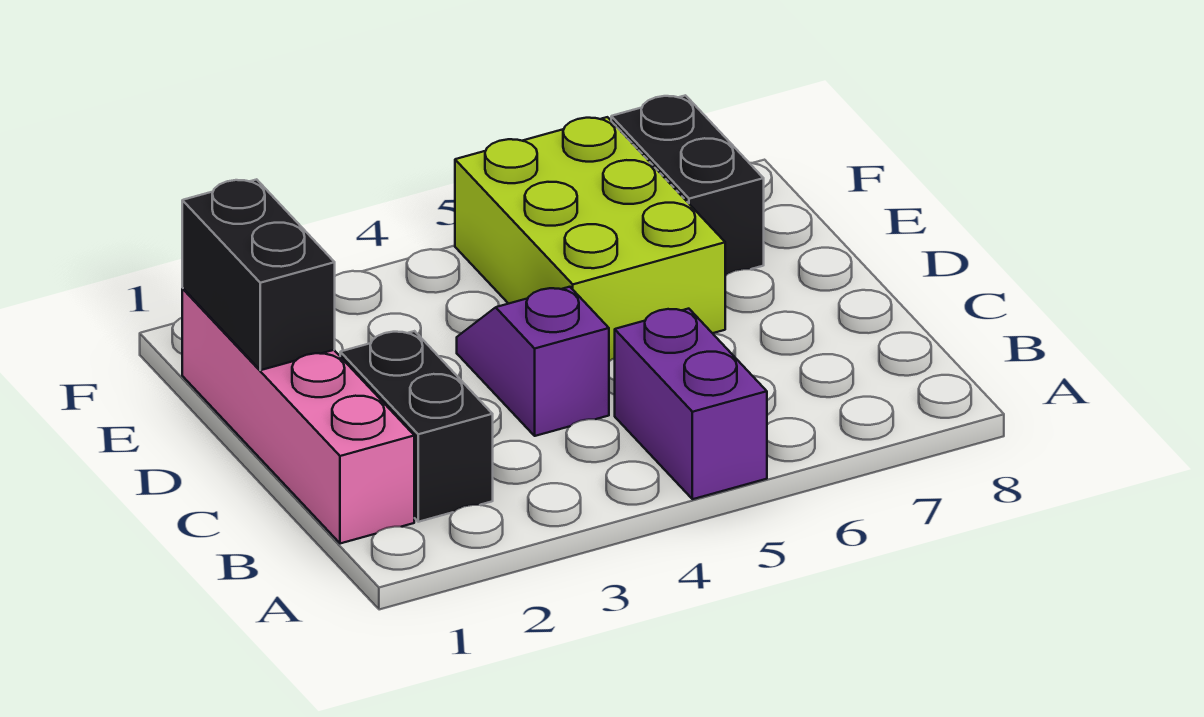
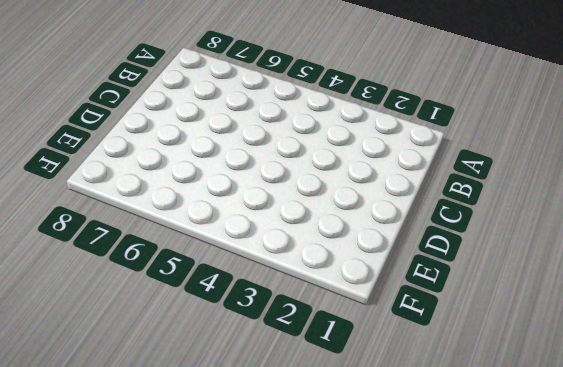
none -> purple 1x2 brick [615,309,767,499]
none -> pink 1x4 brick [182,289,414,544]

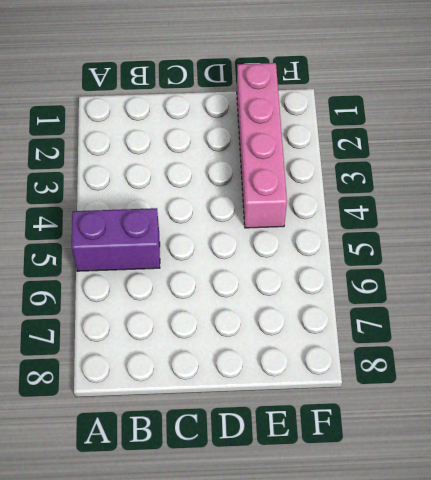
pink 1x4 brick [237,63,287,228] -> pink 1x4 brick turned to [182,289,414,544]
none -> black 1x2 brick [340,331,493,522]
none -> purple 1x2 slope [457,287,609,436]

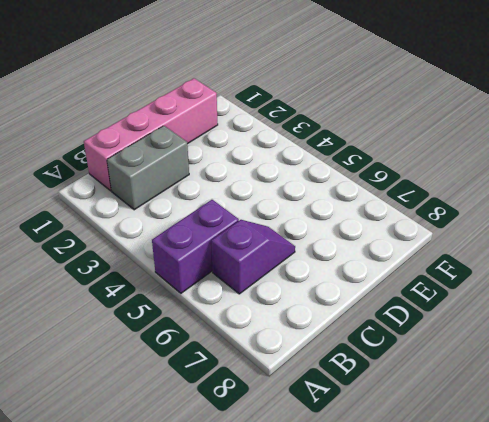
grey 1x2 brick [107,126,189,210] -> black 1x2 brick [340,331,493,522]
purple 1x2 slope [211,220,295,294] -> purple 1x2 slope moved to [457,287,609,436]
none -> lime 2x3 brick [455,117,725,361]
none -> black 1x2 brick [611,95,764,276]

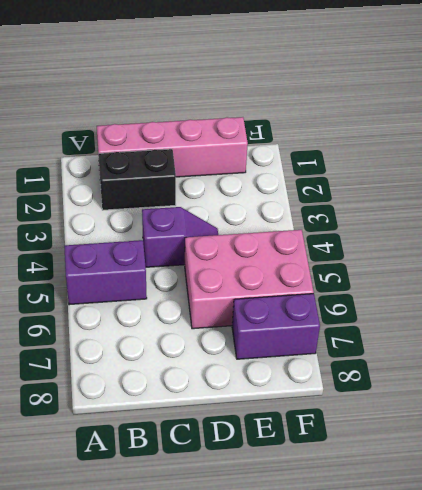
pink 2x3 brick [185,230,314,329] -> lime 2x3 brick [455,117,725,361]
purple 1x2 brick [232,294,320,359] -> black 1x2 brick [611,95,764,276]
none -> black 1x2 brick [182,179,335,370]

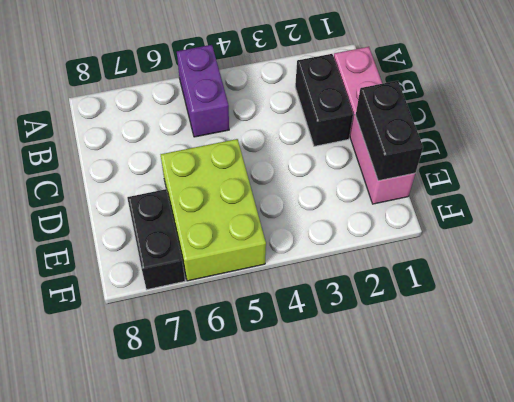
none -> purple 1x2 slope [457,287,609,436]

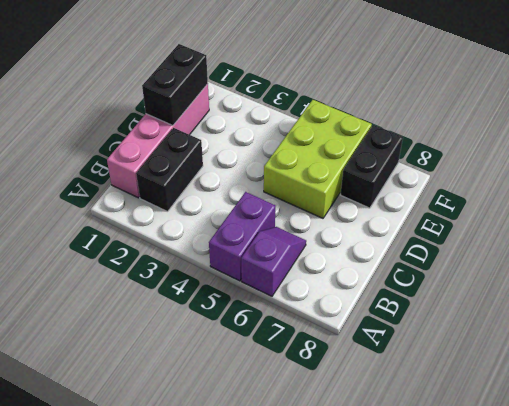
purple 1x2 slope [241,227,306,296] -> purple 1x2 slope moved to [457,287,609,436]

